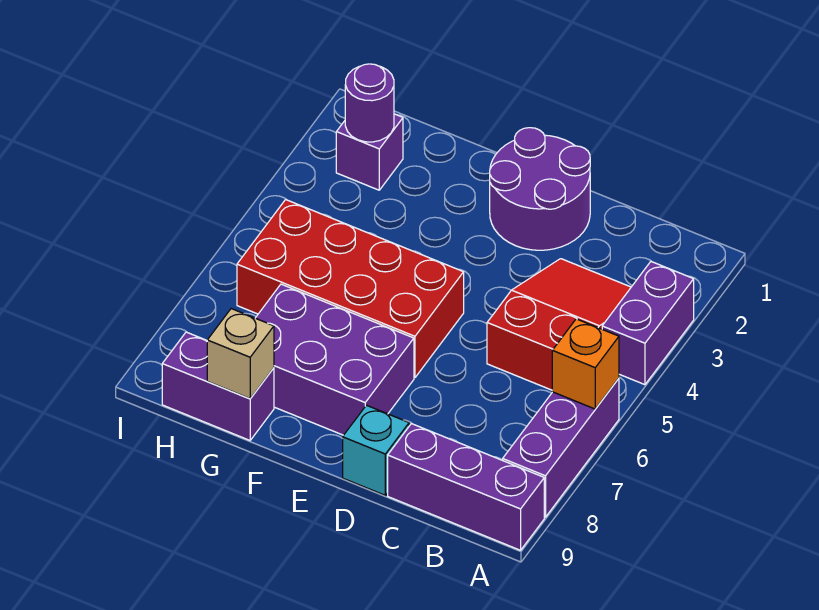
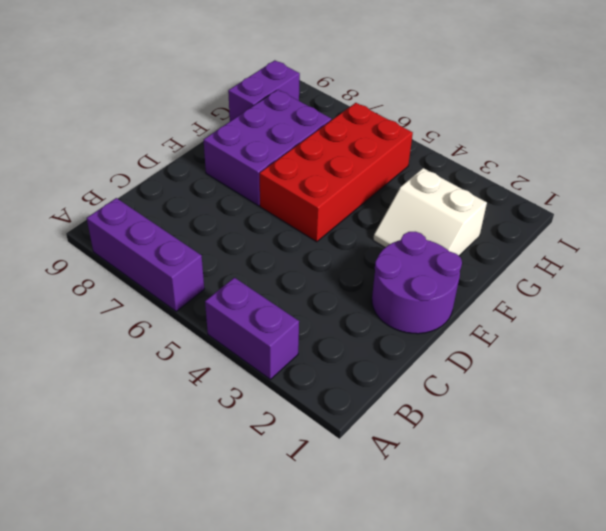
white 2x2 slope [373,168,487,256] -> none
none -> purple 1x3 brick [388,424,544,550]
none -> red 2x3 slope [487,259,631,390]
none -> cyan 1x1 brick [343,405,409,495]

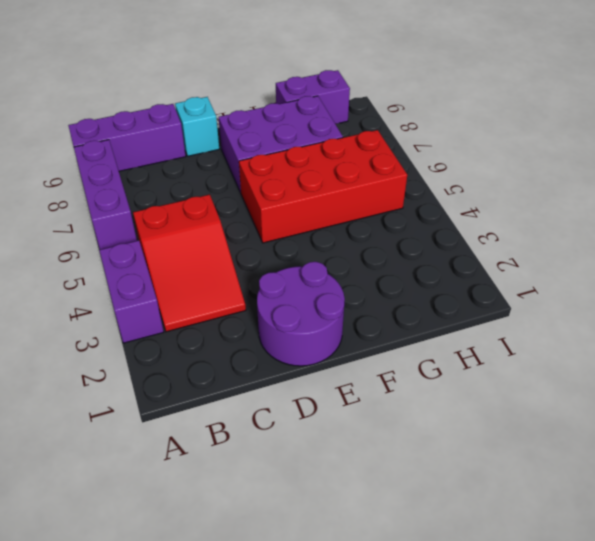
none -> purple 1x1 brick [336,114,403,190]
none -> orange 1x1 brick [552,319,619,409]
none -> tan 1x1 brick [207,309,274,399]

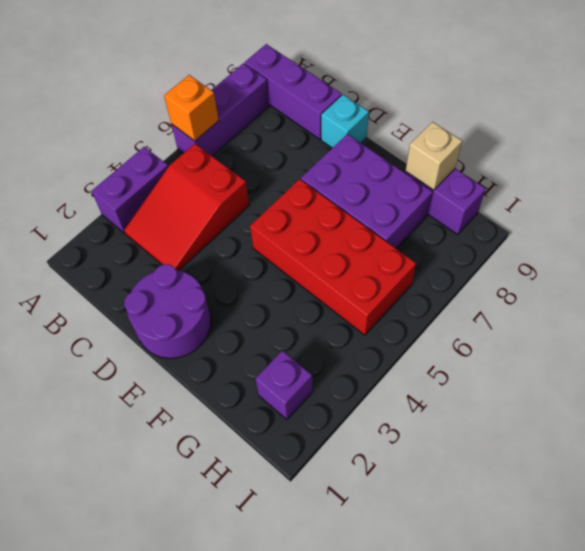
none -> purple 1x1 round brick [345,64,394,142]

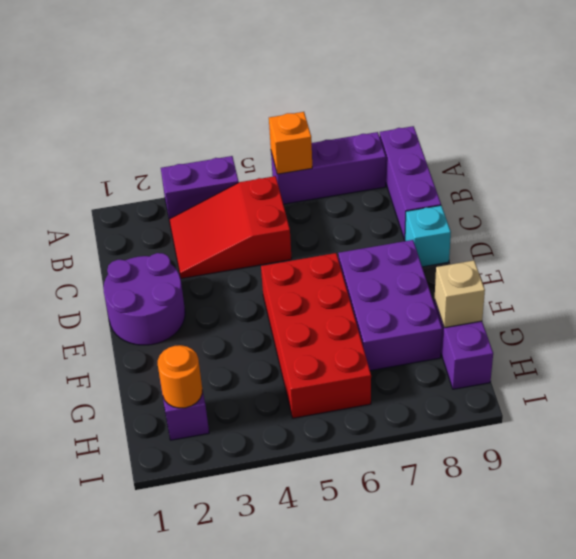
orange 1x1 round brick [158,345,202,408] -> purple 1x1 round brick [345,64,394,142]

